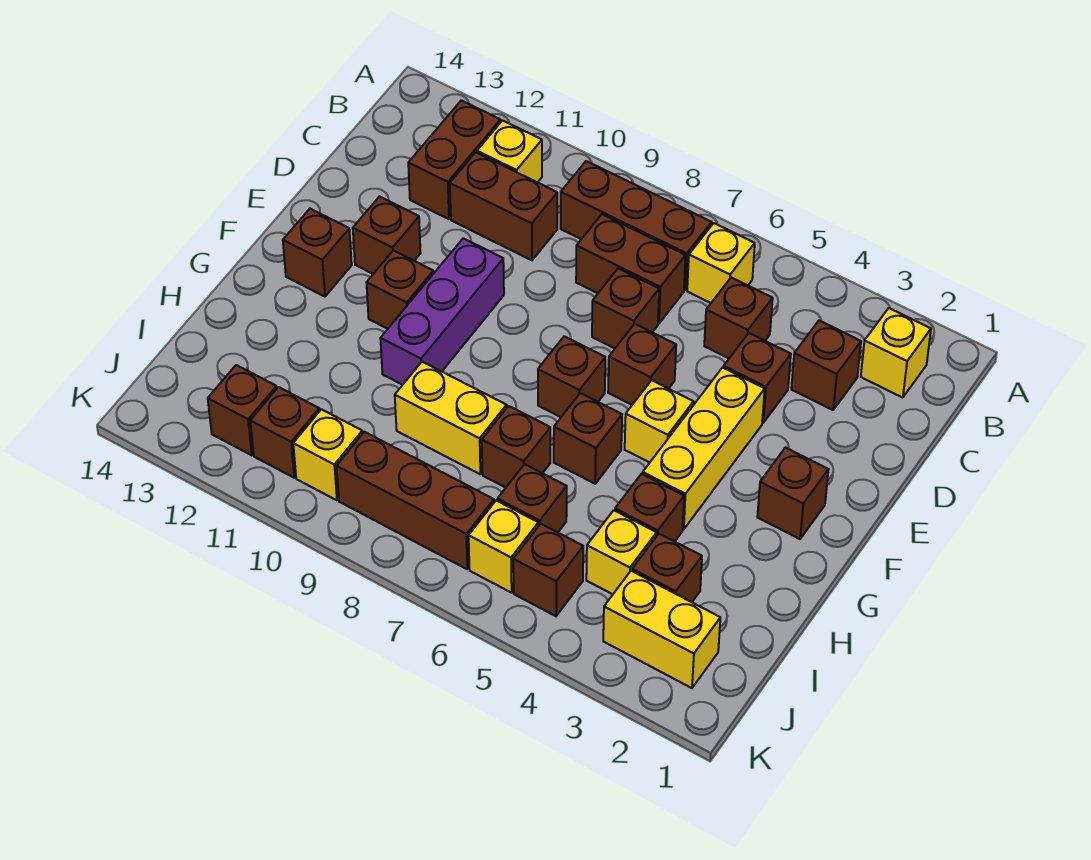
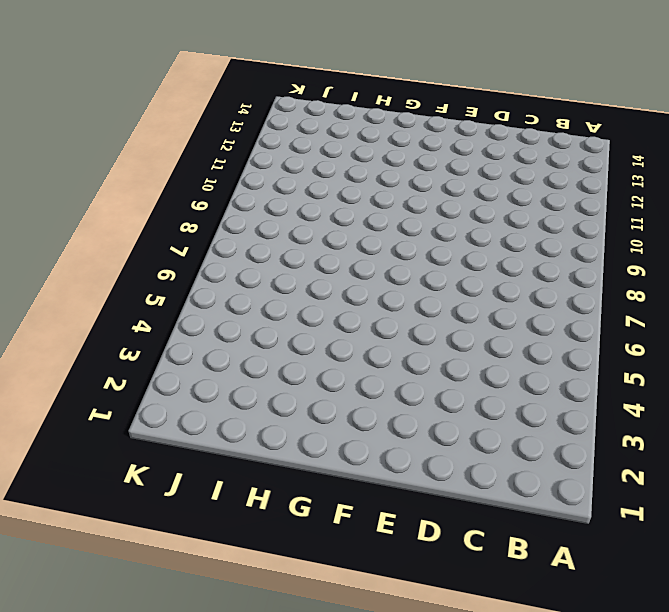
none -> yellow 1x1 brick [861,308,931,398]
none -> yellow 1x1 brick [687,223,755,303]
none -> brown 1x3 brick [561,161,712,290]
none -> yellow 1x1 brick [477,121,542,183]

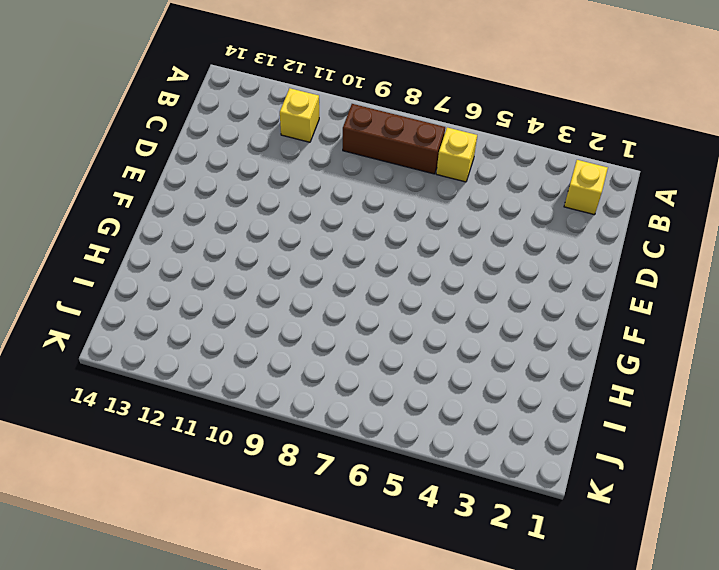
none -> brown 1x2 brick [408,100,501,219]
none -> brown 1x1 brick [791,321,861,410]
none -> brown 1x1 brick [704,278,773,358]
none -> brown 1x2 brick [576,214,686,324]

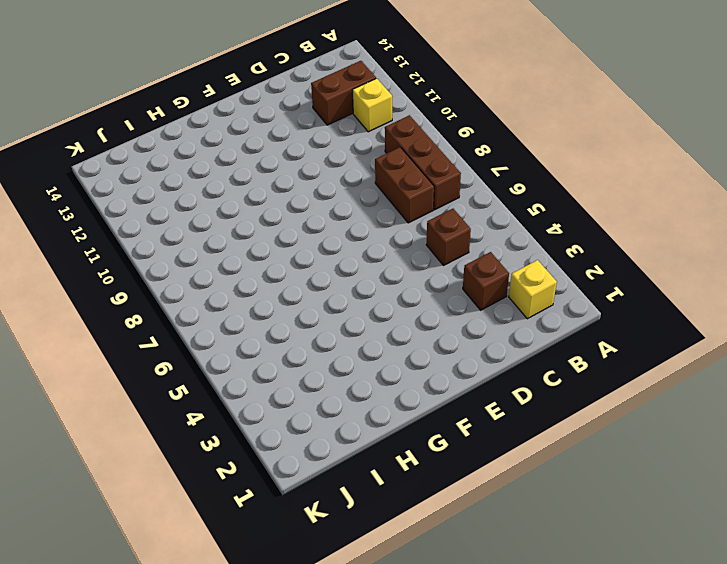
none -> yellow 1x1 brick [687,223,755,303]
none -> brown 1x2 brick [450,153,557,260]
none -> brown 1x1 brick [724,333,791,423]
none -> brown 1x1 brick [592,268,659,348]

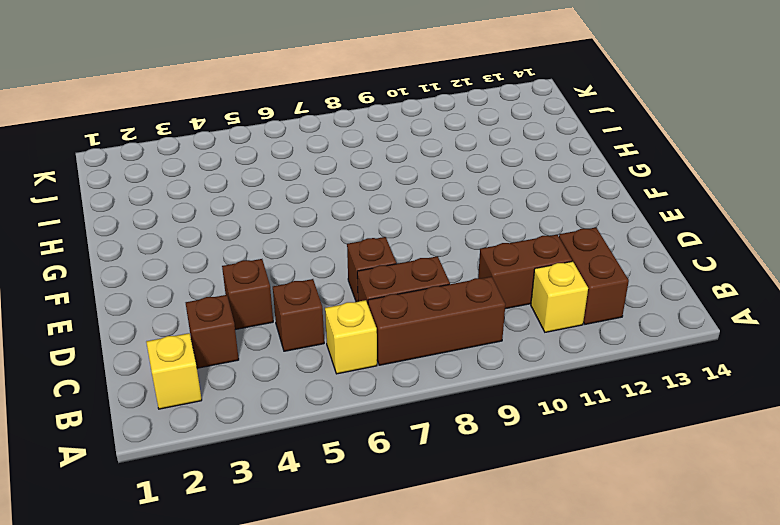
none -> yellow 1x3 brick [643,368,765,529]
none -> brown 1x1 brick [608,324,676,405]
none -> purple 1x3 brick [380,238,504,385]
none -> brown 1x1 brick [353,197,421,274]

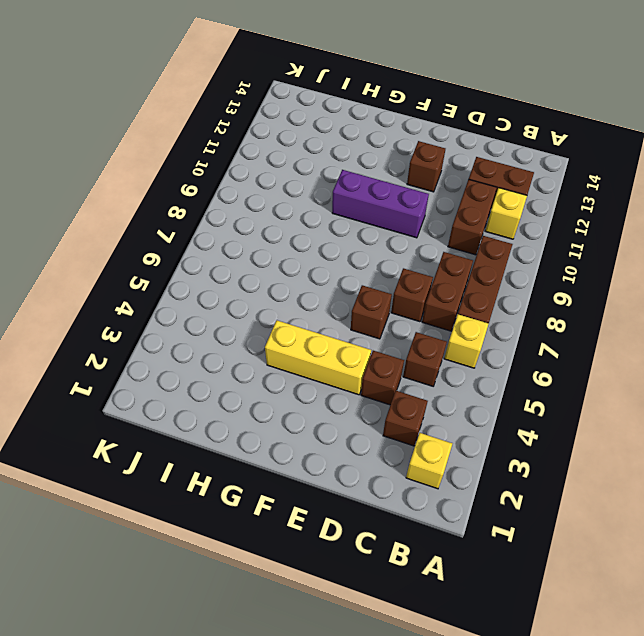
none -> brown 1x1 brick [757,448,828,539]
none -> yellow 1x1 brick [625,380,694,462]
none -> brown 1x1 brick [538,336,605,417]
none -> brown 1x1 brick [366,250,434,329]

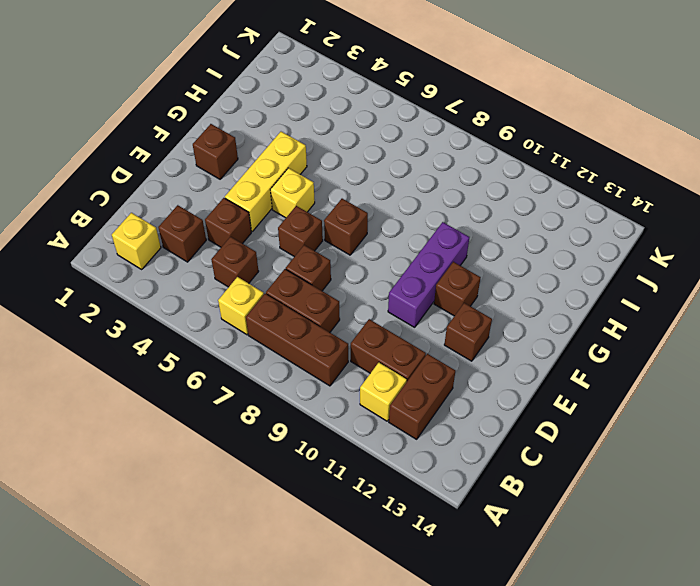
none -> brown 1x1 brick [283,209,352,297]
none -> brown 1x1 brick [554,393,622,484]
none -> brown 1x1 brick [615,474,684,542]
none -> brown 1x1 brick [482,406,550,488]

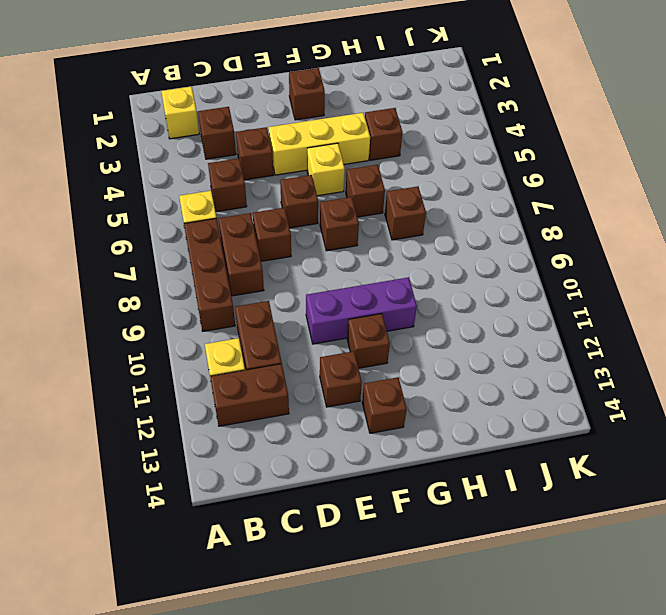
none -> yellow 1x2 brick [395,362,507,474]
none -> brown 1x1 brick [632,534,702,602]
none -> yellow 1x1 brick [586,510,657,594]
none -> brown 1x1 brick [497,464,567,532]

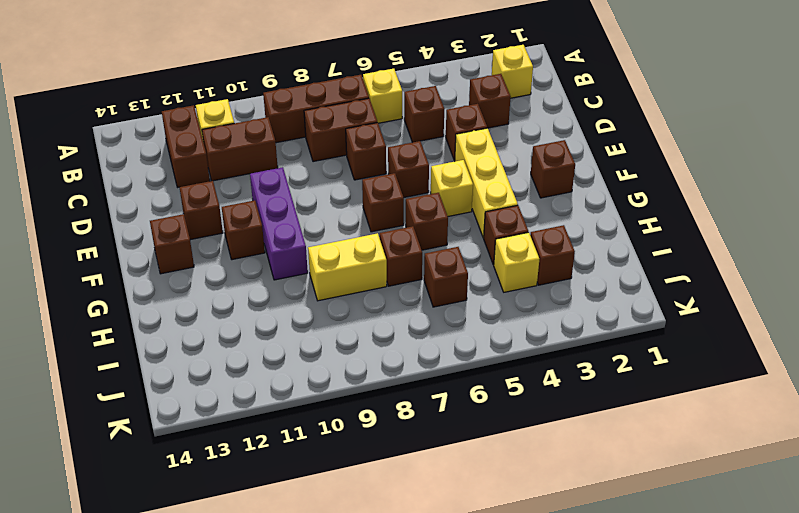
none -> yellow 1x2 brick [603,571,720,688]
none -> brown 1x1 brick [513,524,583,616]
none -> yellow 1x1 brick [469,501,538,593]
none -> brown 1x3 brick [337,432,494,569]

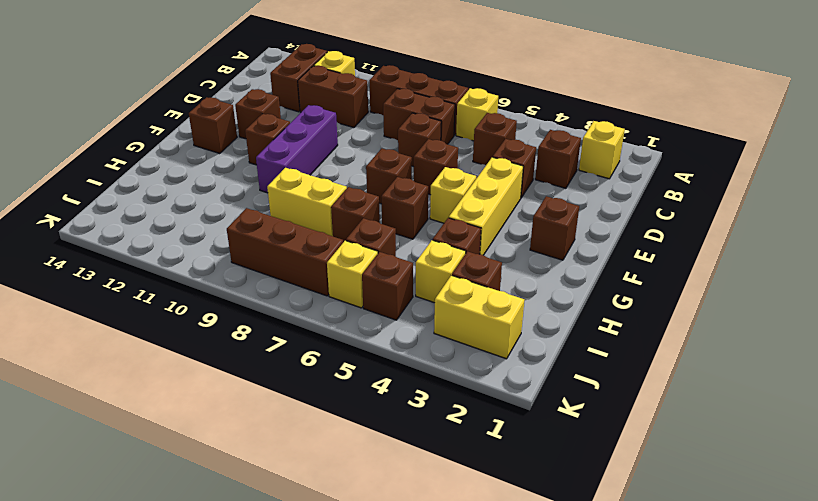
none -> yellow 1x1 brick [293,409,363,500]
none -> brown 1x1 brick [250,387,319,478]
none -> brown 1x1 brick [208,365,277,455]

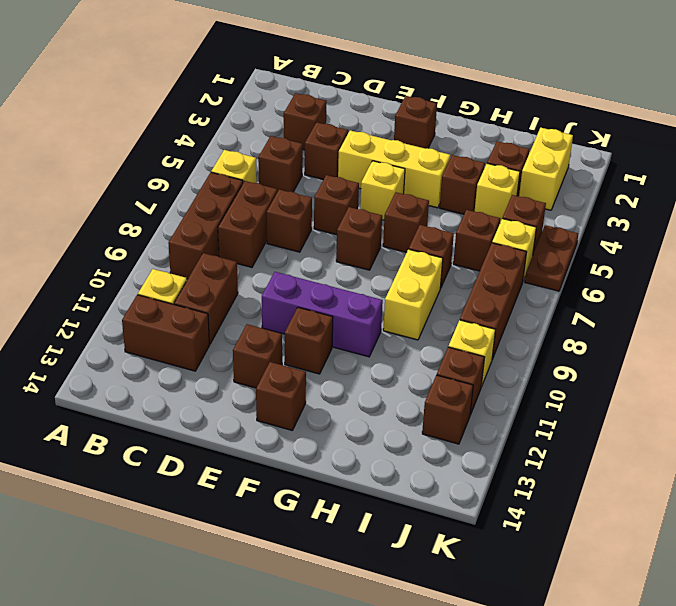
brown 1x2 plate [525,225,578,291] -> none
none -> yellow 1x1 brick [861,308,931,398]

